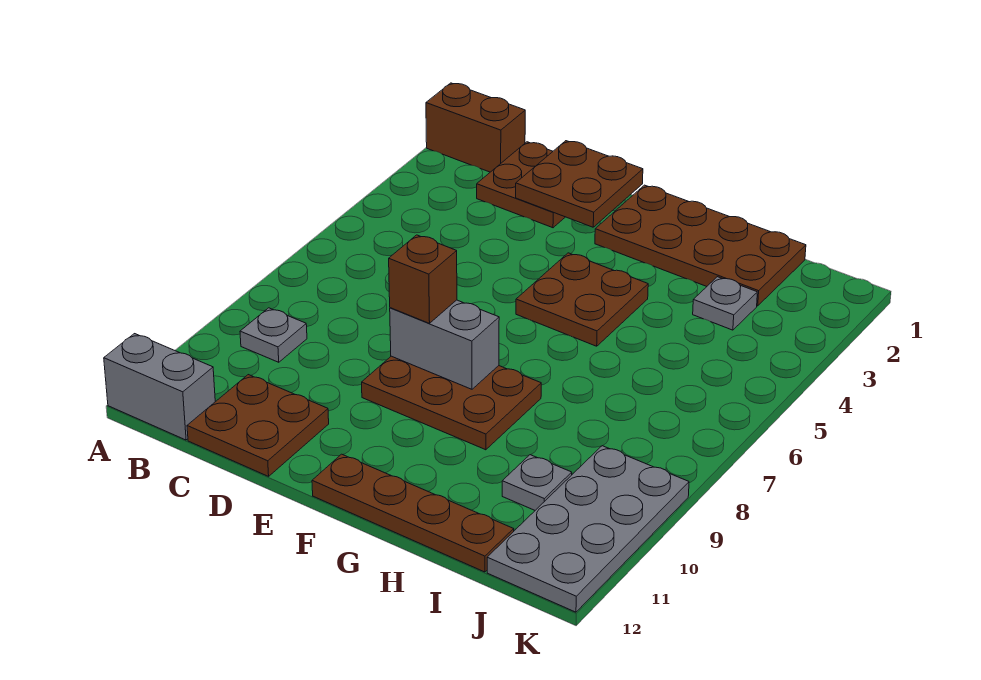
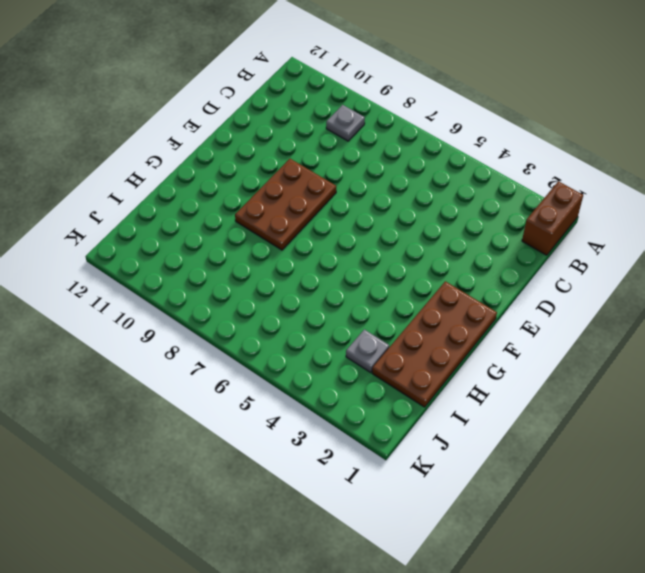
none -> grey 1x2 brick [104,334,215,440]
none -> brown 2x2 plate [477,142,565,228]
none -> brown 2x2 plate [187,375,329,476]

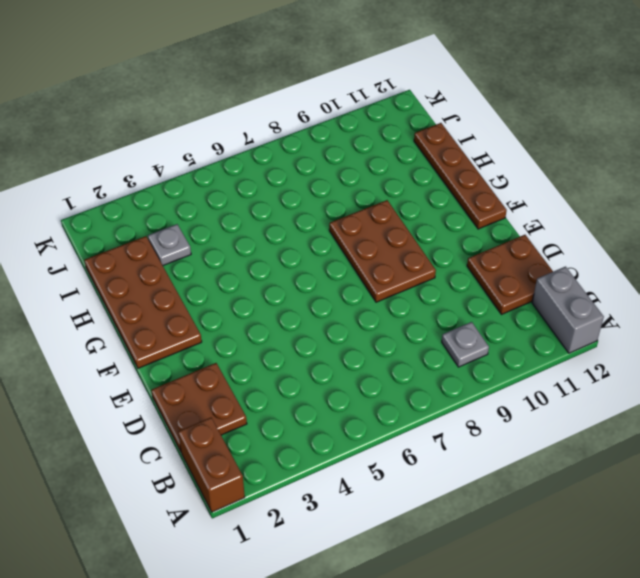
none -> brown 2x2 plate [516,253,648,346]
none -> grey 1x1 plate [502,455,572,510]
none -> grey 2x4 plate [487,446,689,612]

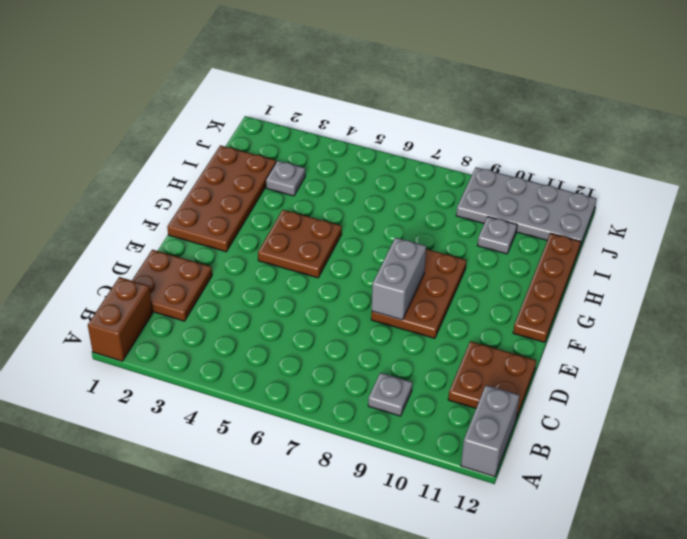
none -> brown 2x2 plate [516,141,643,227]
none -> brown 1x1 brick [389,235,457,323]

